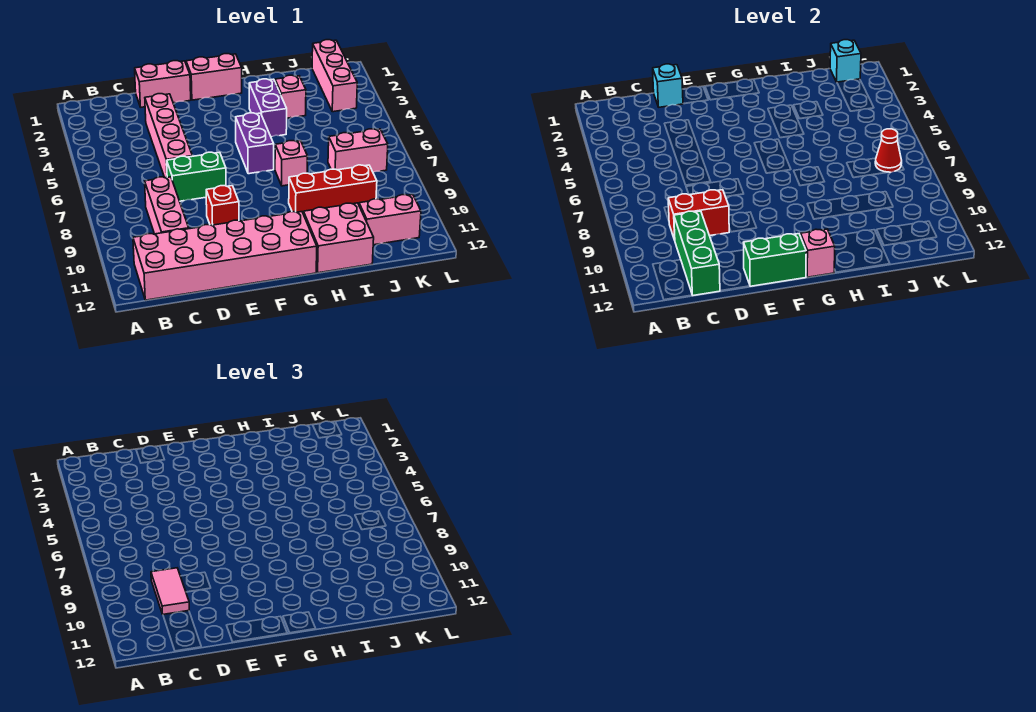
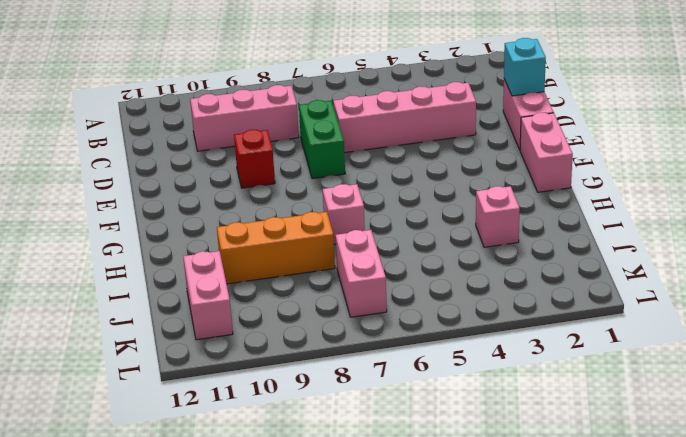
orange 1x3 brick [217,212,335,284] -> red 1x3 brick [289,165,377,212]
none -> pink 2x6 brick [133,212,317,300]
none -> purple 1x2 brick [236,113,274,174]
none -> purple 1x2 brick [249,79,287,137]

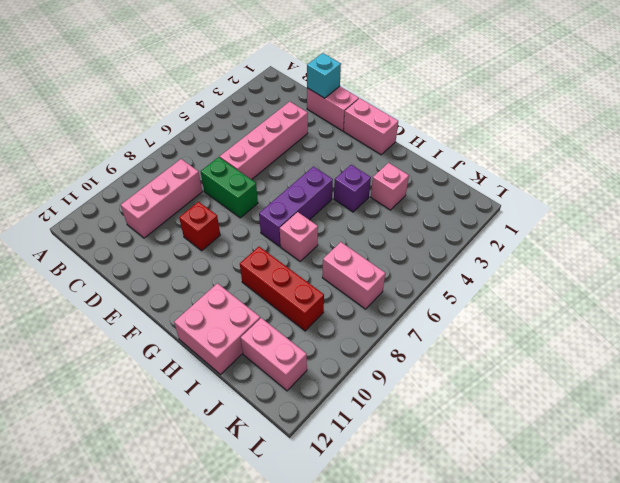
purple 1x3 brick [259,166,333,246] -> purple 1x2 brick [236,113,274,174]
purple 1x1 brick [334,165,371,212] -> purple 1x2 brick [249,79,287,137]
none -> pink 2x6 brick [133,212,317,300]
none -> pink 1x3 brick [312,40,357,112]
none -> red 1x2 brick [668,190,729,240]

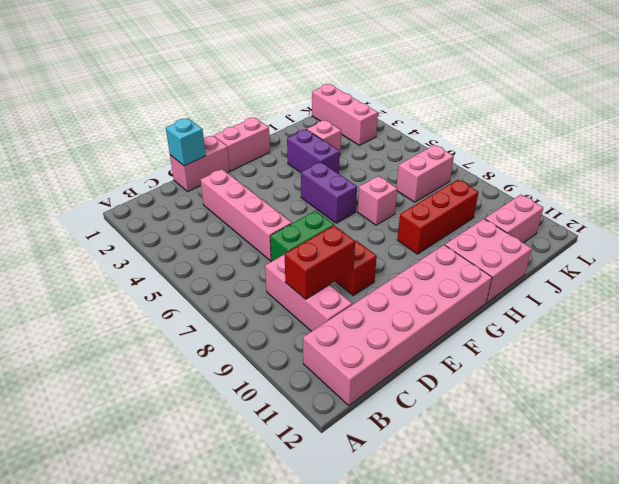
none -> green 1x3 brick [674,211,720,296]
none -> green 1x2 brick [743,234,806,286]
none -> pink 1x1 brick [801,229,835,277]

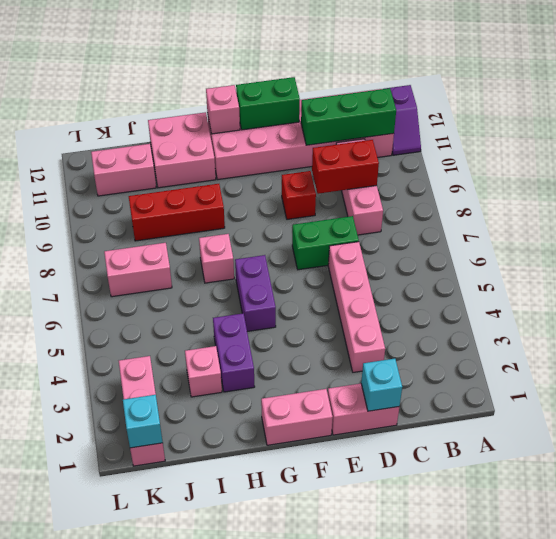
purple 1x2 slope [384,85,421,155] -> none
green 1x3 brick [301,88,396,145] -> green 1x3 brick turned to [674,211,720,296]
none -> red 1x1 cone [875,129,902,172]
none -> pink 1x2 tile [151,568,189,614]

